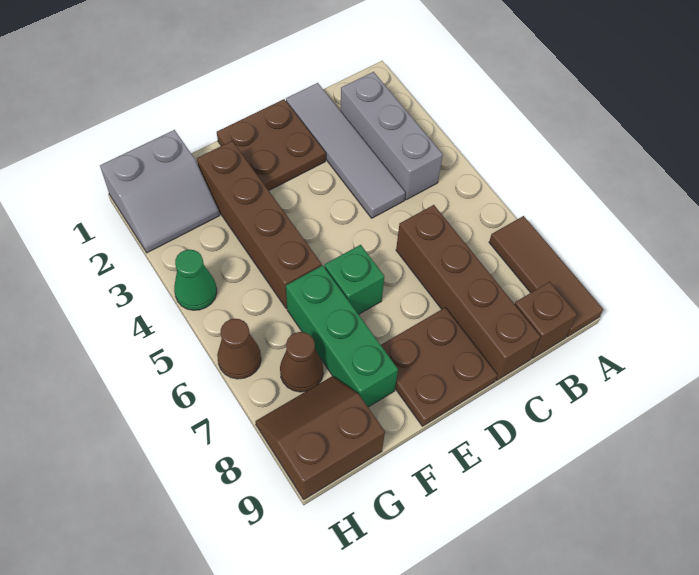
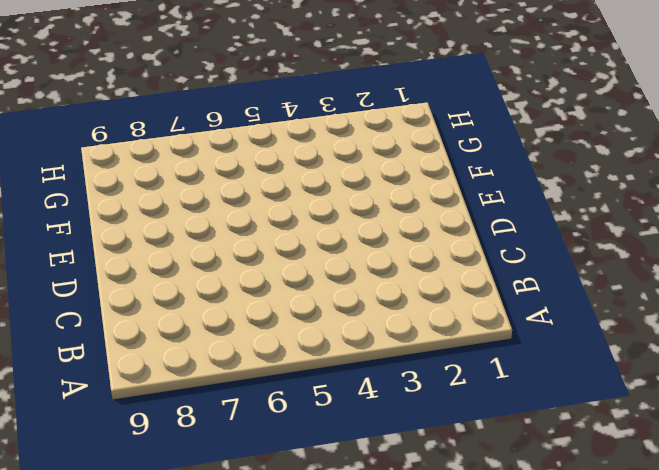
none -> brown 1x3 tile [489,216,603,337]
none -> grey 1x3 brick [341,72,443,200]
none -> brown 1x1 brick [515,282,577,358]

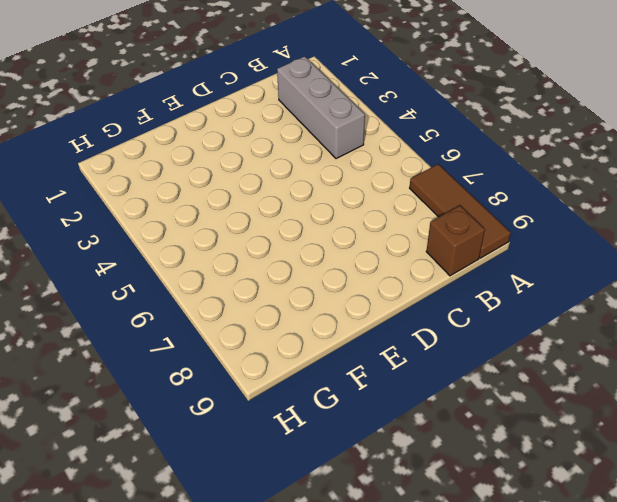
none -> grey 1x4 tile [286,83,405,218]
none -> brown 1x4 brick [396,205,541,380]
none -> brown 2x2 plate [217,99,326,190]

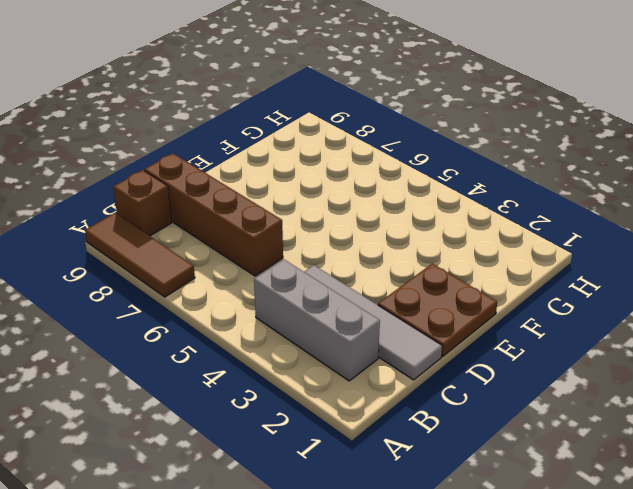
none -> brown 2x2 plate [381,308,497,426]
none -> green 1x1 brick [325,245,384,314]
none -> brown 1x4 brick [197,141,322,309]

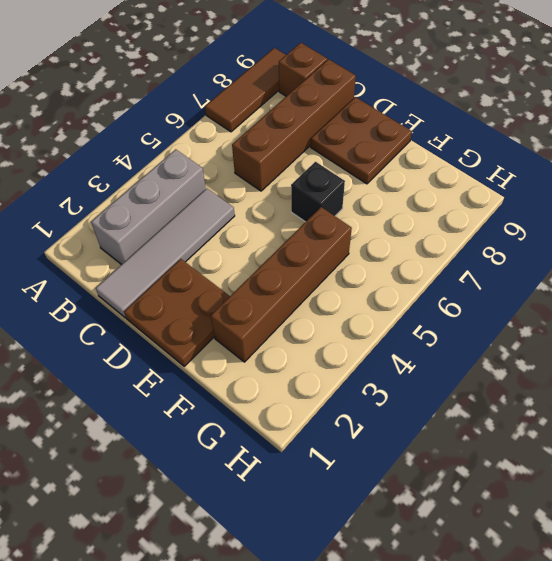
black 1x1 brick [291,162,345,222] -> green 1x1 brick [325,245,384,314]
none -> green 1x3 brick [286,265,398,407]
none -> grey 2x2 slope [100,130,220,253]
none -> brown 1x1 cone [280,332,323,392]

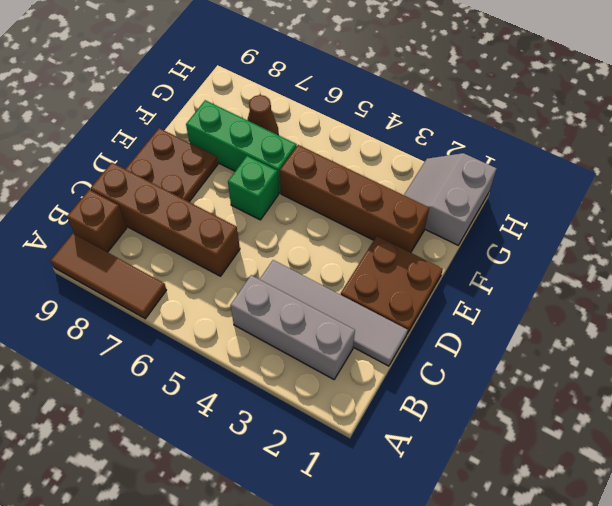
none -> brown 2x2 slope [255,376,385,499]
none -> green 1x1 cone [174,250,217,310]
none -> brown 1x1 cone [217,319,261,379]

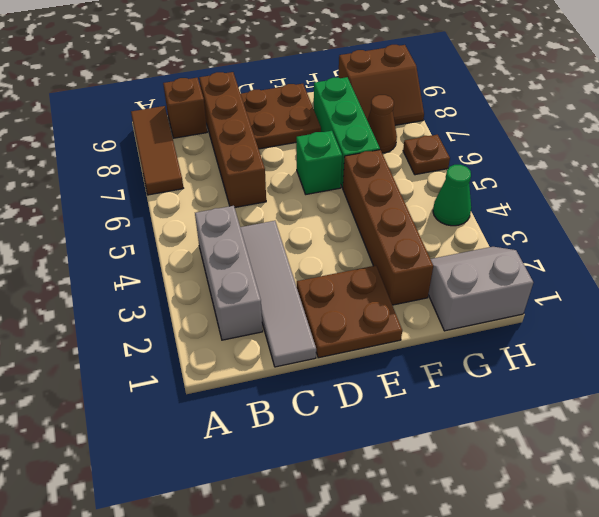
brown 1x1 plate [403,135,450,175] -> brown 1x1 cone [217,319,261,379]

